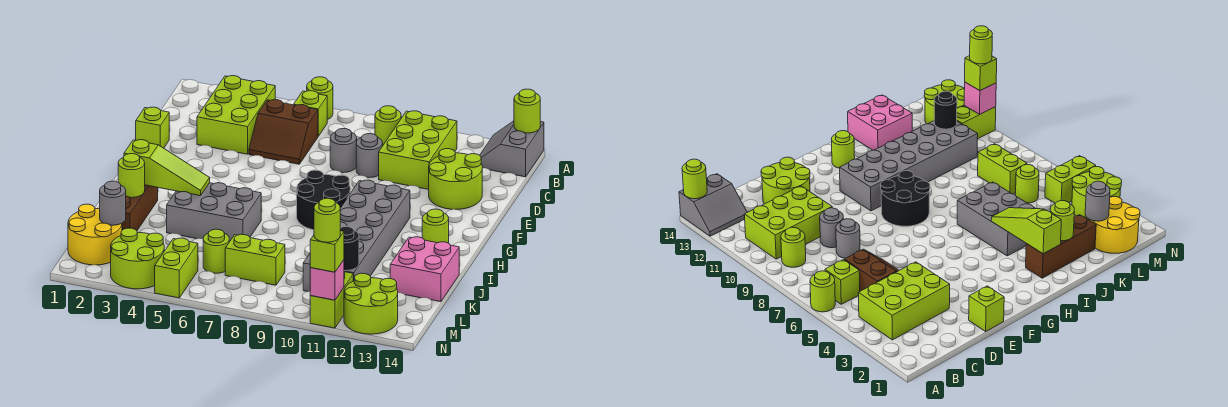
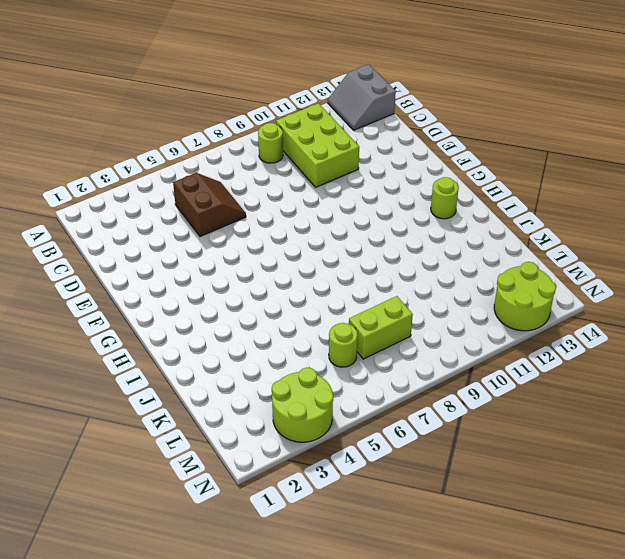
brown 2x2 slope [173,173,246,237] -> brown 2x2 slope turned to [249,100,318,164]
none -> lime 1x1 round brick [307,77,333,120]
none -> lime 2x3 brick [197,76,275,154]
none -> lime 1x1 brick [294,91,327,136]
none -> grey 1x1 round brick [330,128,357,173]

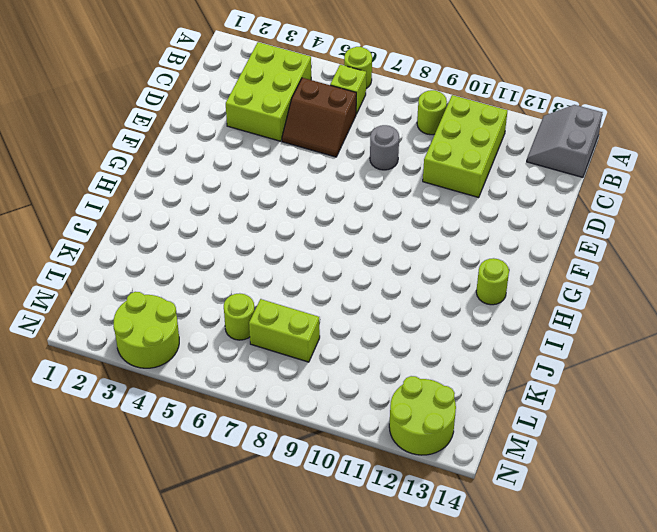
none -> grey 1x1 round brick [356,134,383,178]
none -> lime 2x2 round brick [429,149,482,209]
none -> lime 1x1 brick [136,107,169,148]
none -> black 2x2 round brick [297,170,350,230]

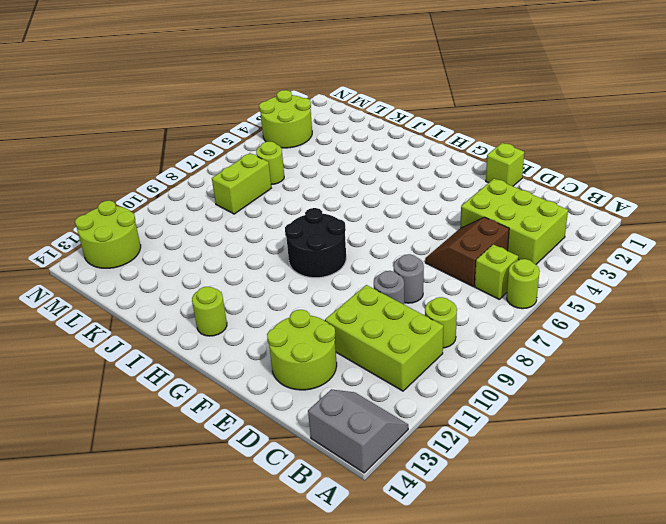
none -> grey 2x6 brick [303,180,410,292]
none -> brown 1x3 brick [122,185,158,231]
none -> grey 2x3 brick [167,183,261,242]
none -> pink 2x2 brick [390,237,459,302]

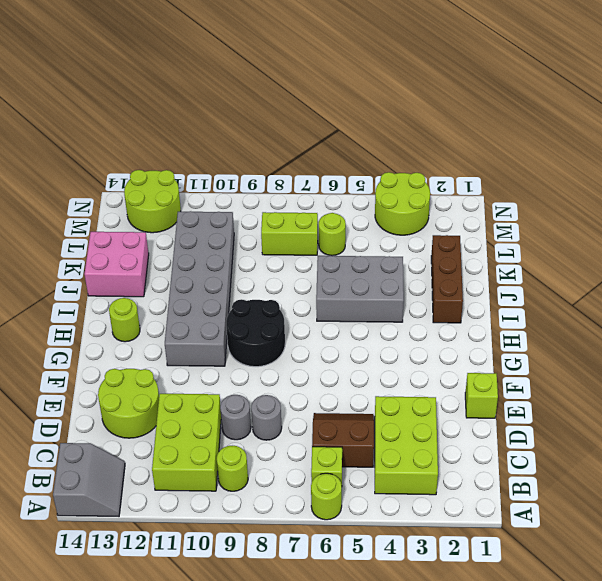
none -> yellow 2x2 round brick [68,204,122,265]
none -> lime 1x2 brick [155,238,198,298]
none -> lime 1x2 brick [310,272,353,328]
none -> lime 1x1 round brick [514,89,540,133]

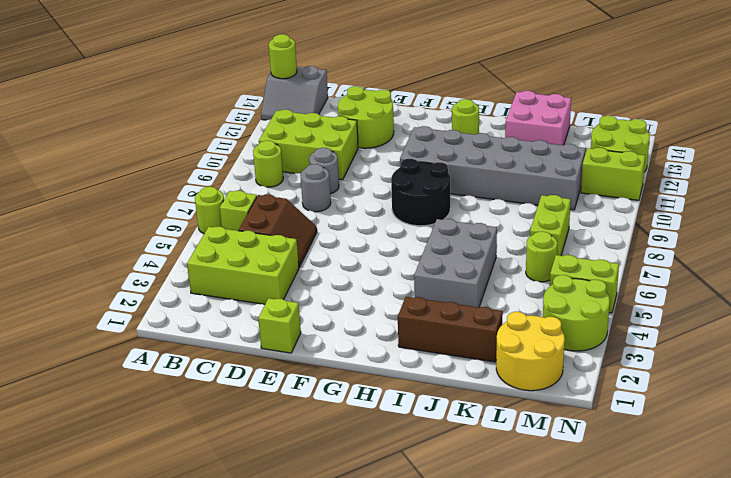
none -> lime 1x3 slope [124,140,210,196]
none -> lime 1x1 round brick [118,154,145,198]
none -> grey 1x1 round brick [100,181,126,225]
none -> black 1x1 round brick [340,227,359,271]

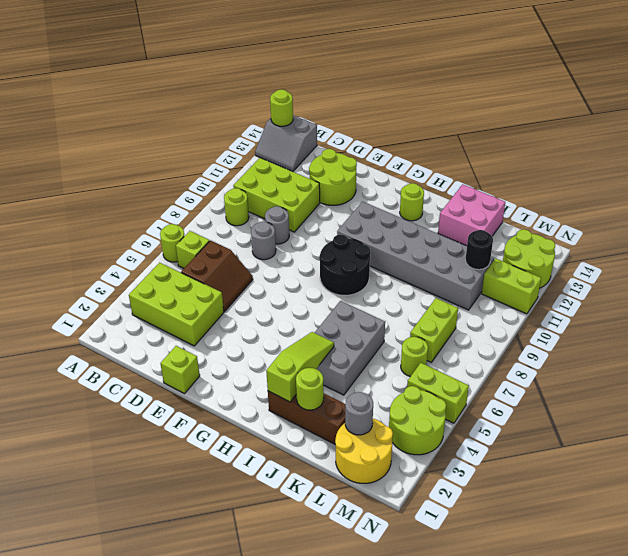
none -> pink 1x1 brick [310,260,344,300]
none -> lime 1x1 brick [310,231,344,272]
none -> lime 1x1 round brick [314,198,340,242]

